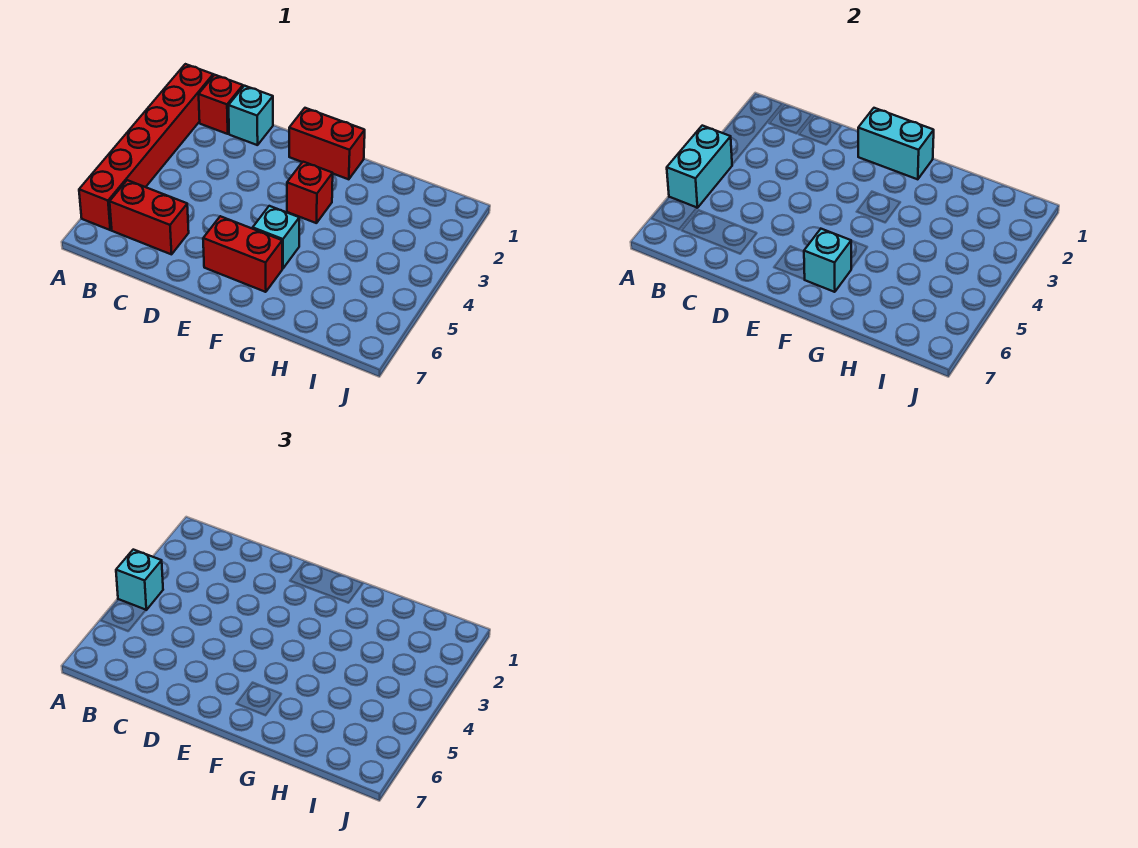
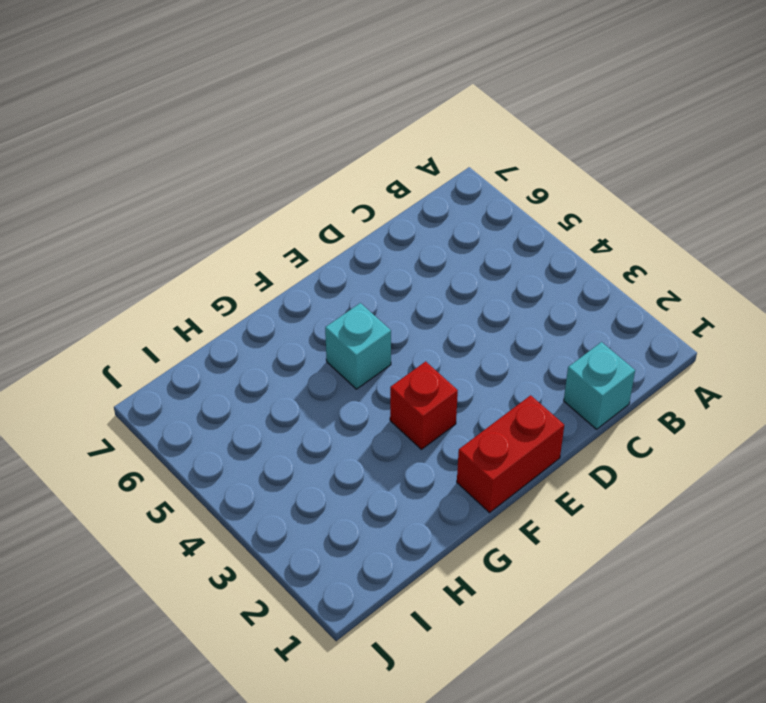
none -> red 1x6 brick [79,64,213,230]
none -> red 1x1 brick [199,75,243,134]
none -> red 1x2 brick [110,180,189,254]

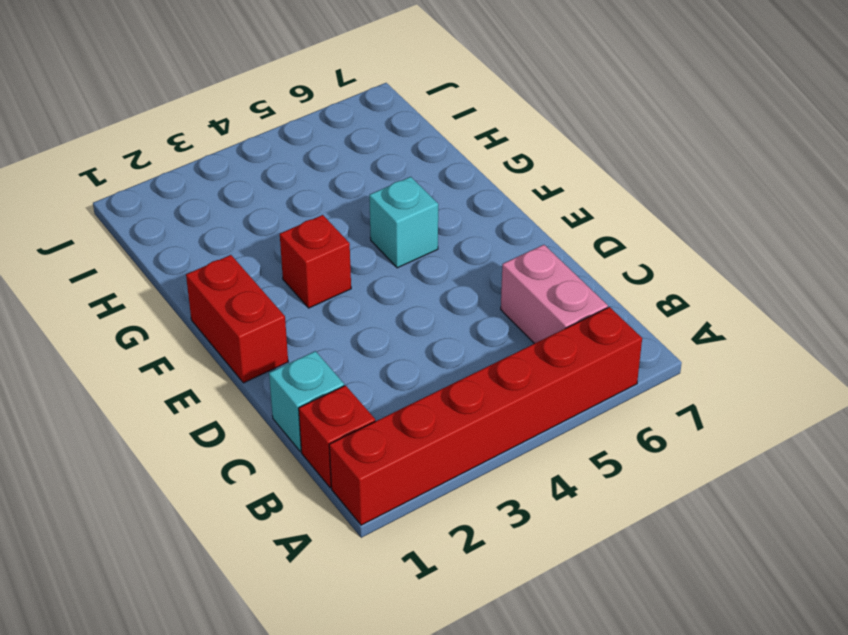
pink 1x2 brick [501,245,608,344] -> red 1x2 brick [110,180,189,254]
none -> red 1x2 brick [203,216,282,292]
none -> cyan 1x2 brick [667,126,732,208]
none -> cyan 1x2 brick [858,108,934,179]

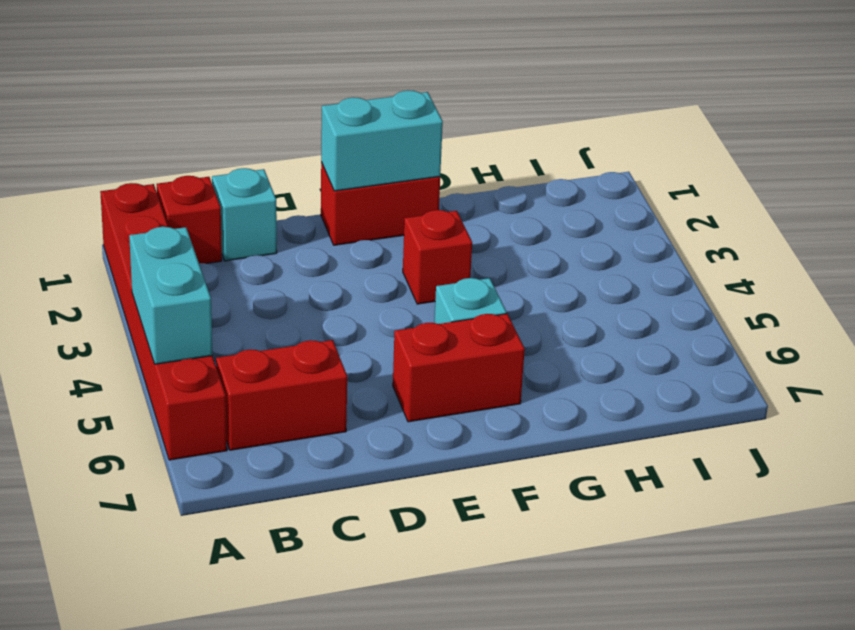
none -> cyan 1x1 brick [804,229,851,292]
none -> cyan 1x1 brick [116,550,163,610]

